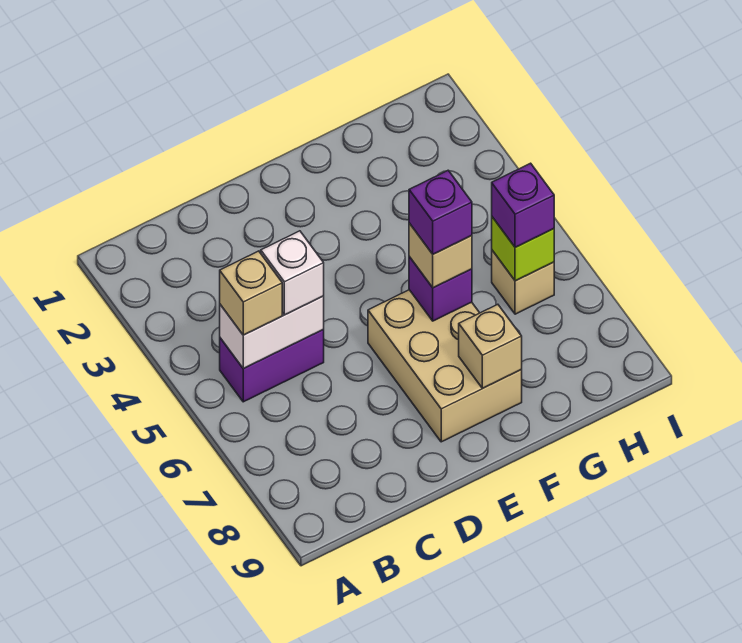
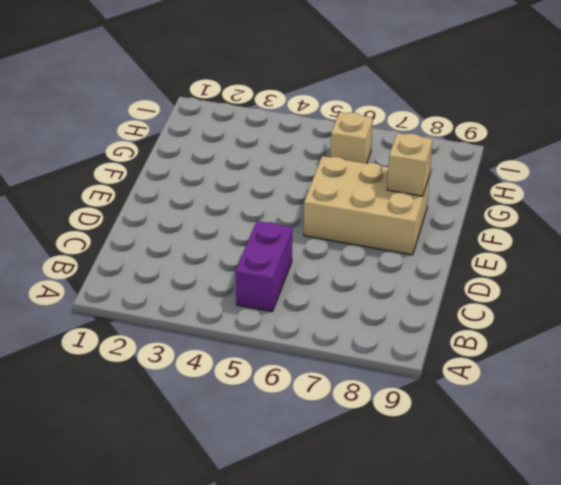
none -> white 1x2 brick [220,296,324,369]
none -> purple 1x1 brick [409,257,472,321]
none -> lime 1x1 brick [492,217,554,281]

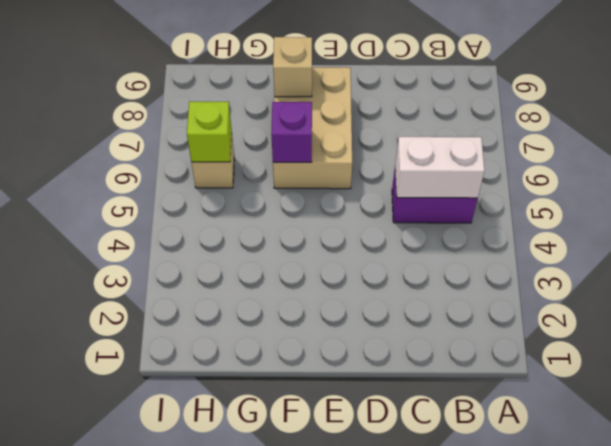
none -> tan 1x1 brick [220,251,282,335]
none -> white 1x1 brick [261,231,324,315]
none -> tan 1x1 brick [409,223,472,288]

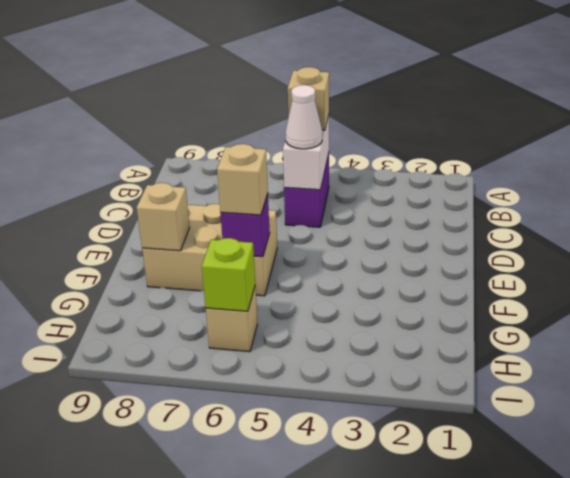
white 1x1 cone [286,85,322,149] -> white 1x1 brick [261,231,324,315]
none -> purple 1x1 brick [492,163,554,247]
none -> purple 1x1 brick [409,170,472,254]

